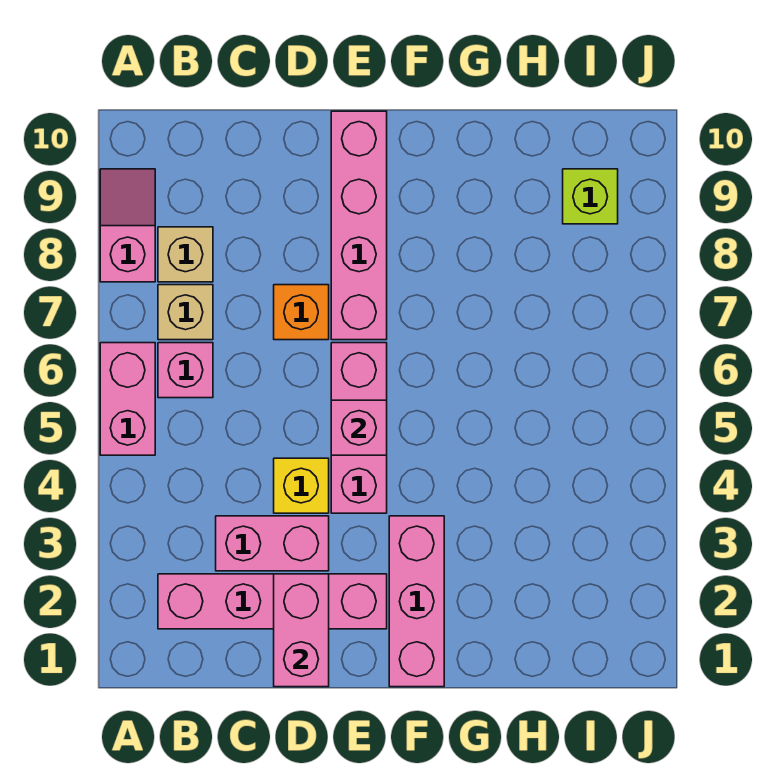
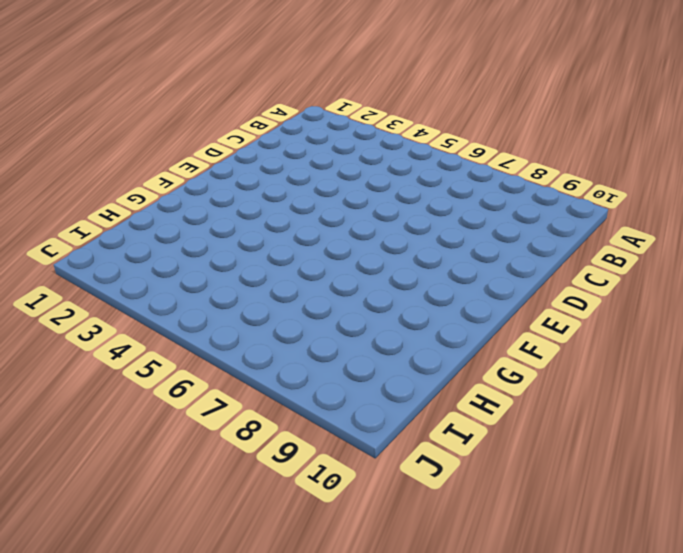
none -> pink 1x2 brick [100,343,155,455]
none -> pink 1x2 slope [100,169,155,282]
none -> pink 1x4 brick [158,574,387,629]

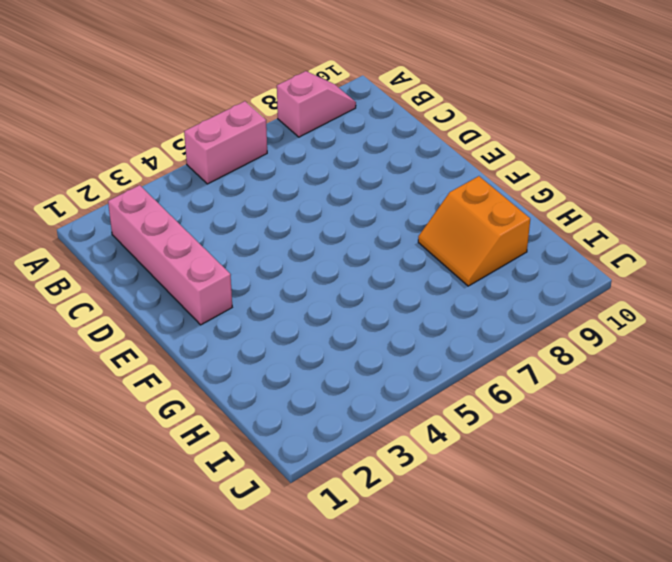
orange 2x2 slope [418,176,530,286] -> none
none -> pink 1x1 brick [158,343,213,398]
none -> tan 1x1 brick [158,285,213,340]
none -> tan 1x1 brick [158,227,213,282]

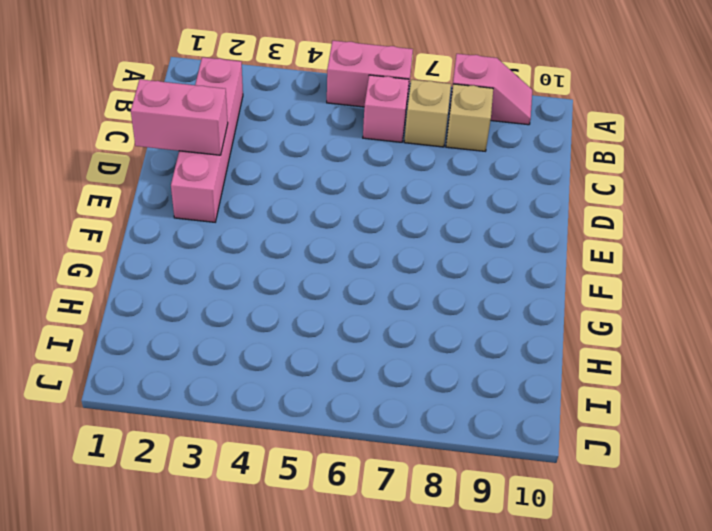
none -> pink 1x2 brick [216,516,329,571]
none -> yellow 1x1 brick [274,458,329,513]
none -> orange 1x1 brick [274,285,329,340]

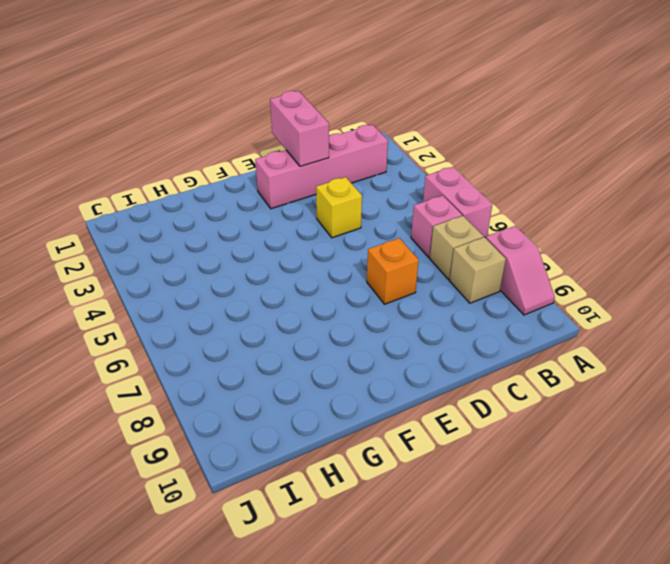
none -> pink 1x2 brick [216,516,329,571]
none -> pink 1x3 brick [331,343,387,513]
none -> pink 1x4 brick [331,111,387,340]

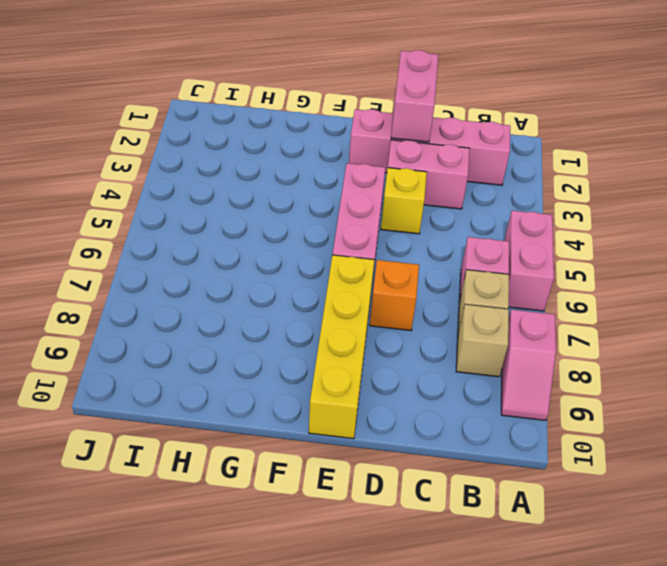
yellow 1x4 brick [309,255,375,439] -> pink 1x4 brick [331,111,387,340]
none -> pink 1x3 brick [389,516,444,687]
none -> lime 1x1 brick [563,169,618,224]
none -> pink 1x1 brick [331,400,387,455]

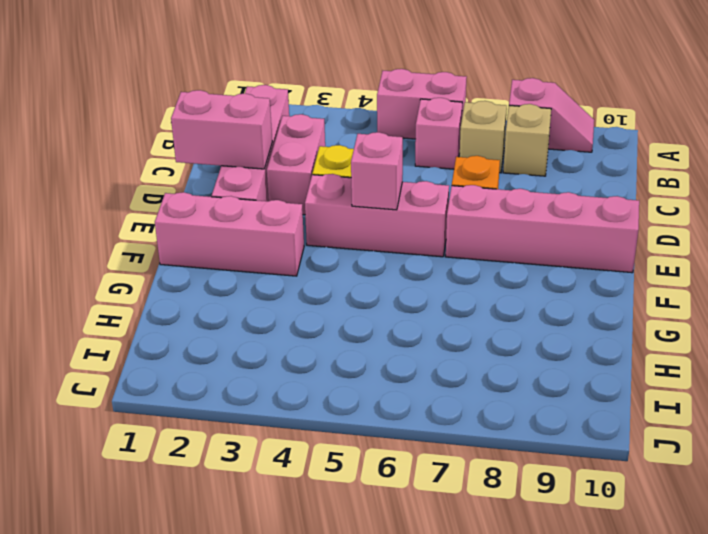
none -> lime 1x1 brick [563,169,618,224]

